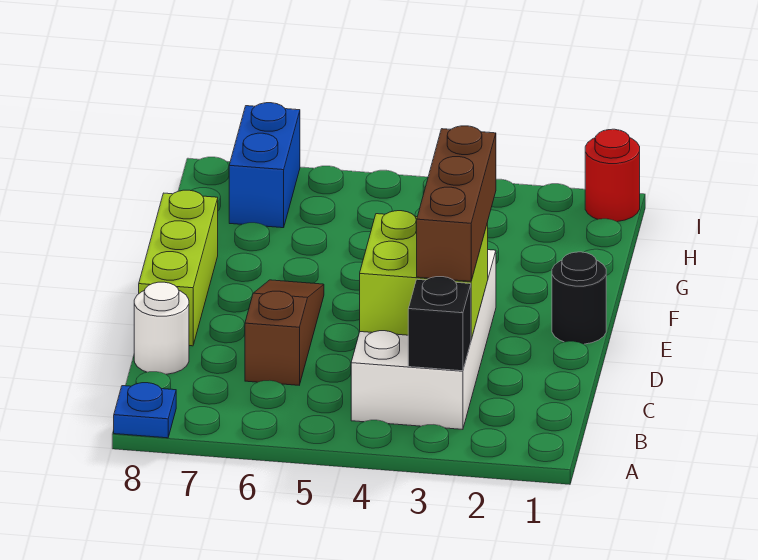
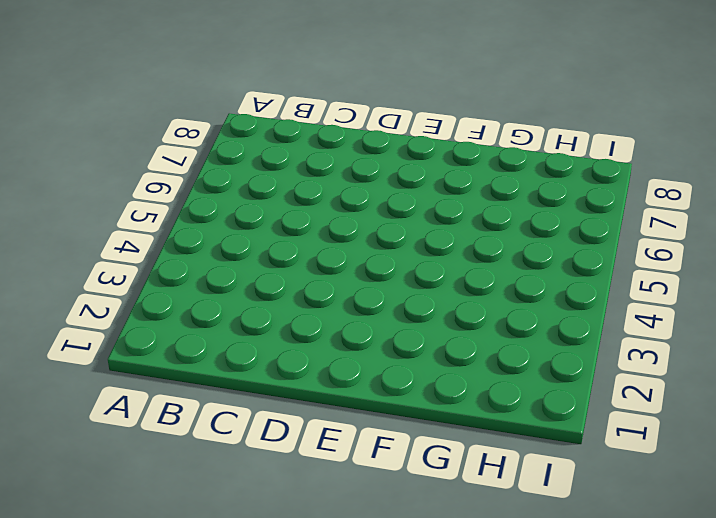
none -> blue 1x1 plate [114,383,176,438]
none -> white 2x4 brick [351,250,496,429]

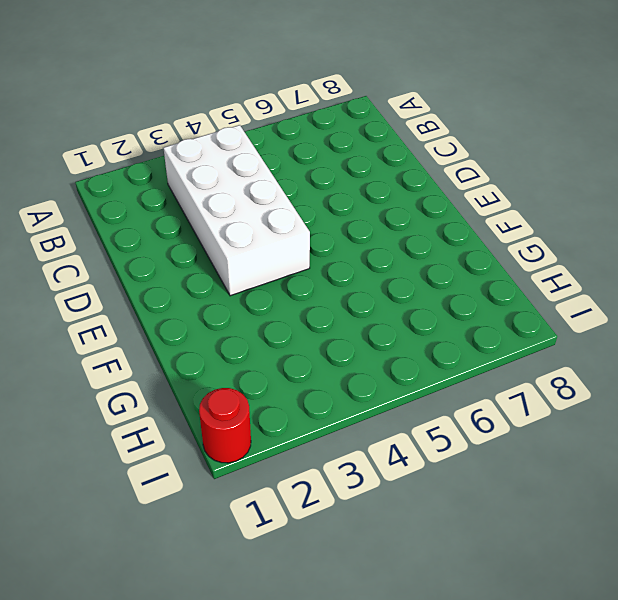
none -> blue 1x1 plate [114,383,176,438]
none -> brown 1x3 slope [245,280,324,385]

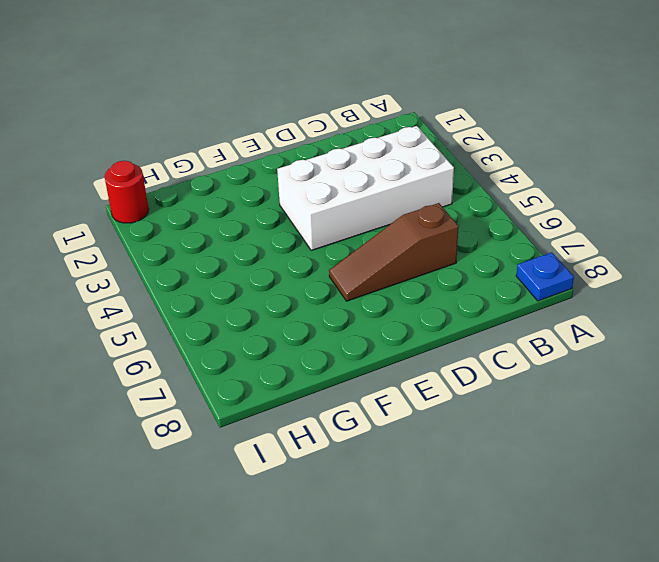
none -> white 1x1 round brick [134,282,189,374]
none -> lime 1x3 brick [139,190,218,346]

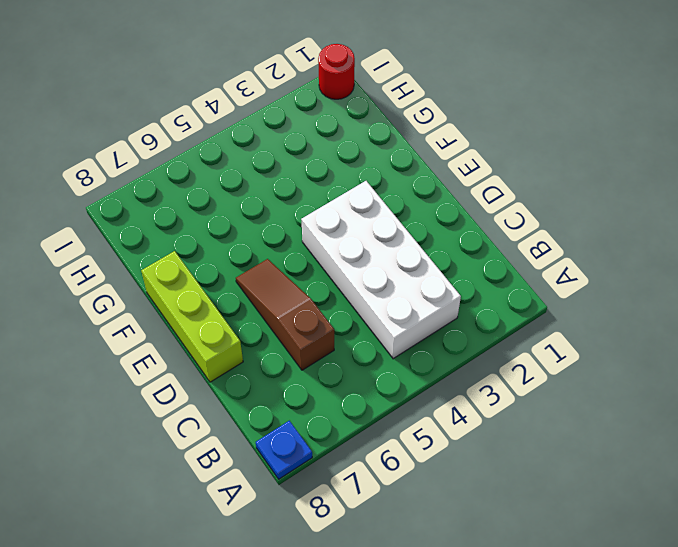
none -> white 1x1 round brick [134,282,189,374]
none -> black 1x1 round brick [552,252,606,344]

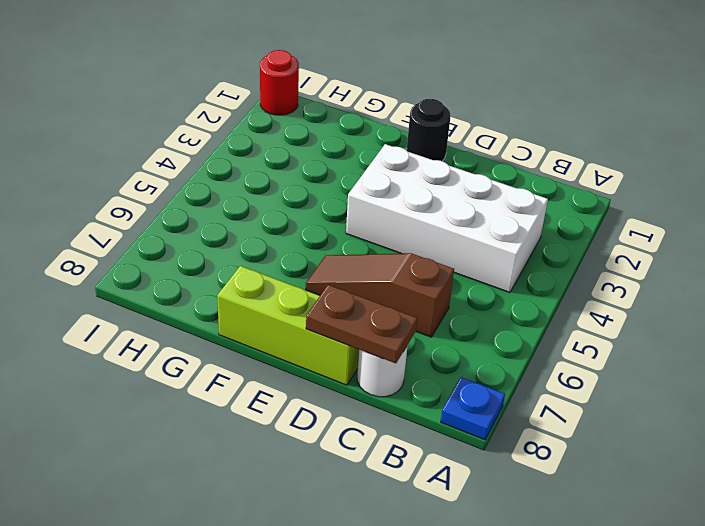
brown 1x2 plate [306,285,417,363] -> none
none -> blue 1x2 brick [229,103,300,228]
none -> black 1x1 brick [408,277,471,371]

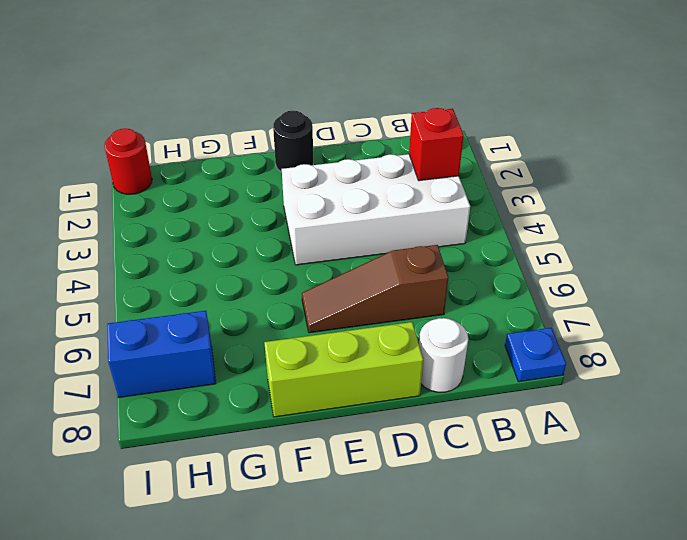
red 1x1 brick [409,108,464,181] -> black 1x1 brick [408,277,471,371]
none -> lime 2x2 brick [360,211,488,339]
none -> brown 1x3 brick [417,126,496,281]

